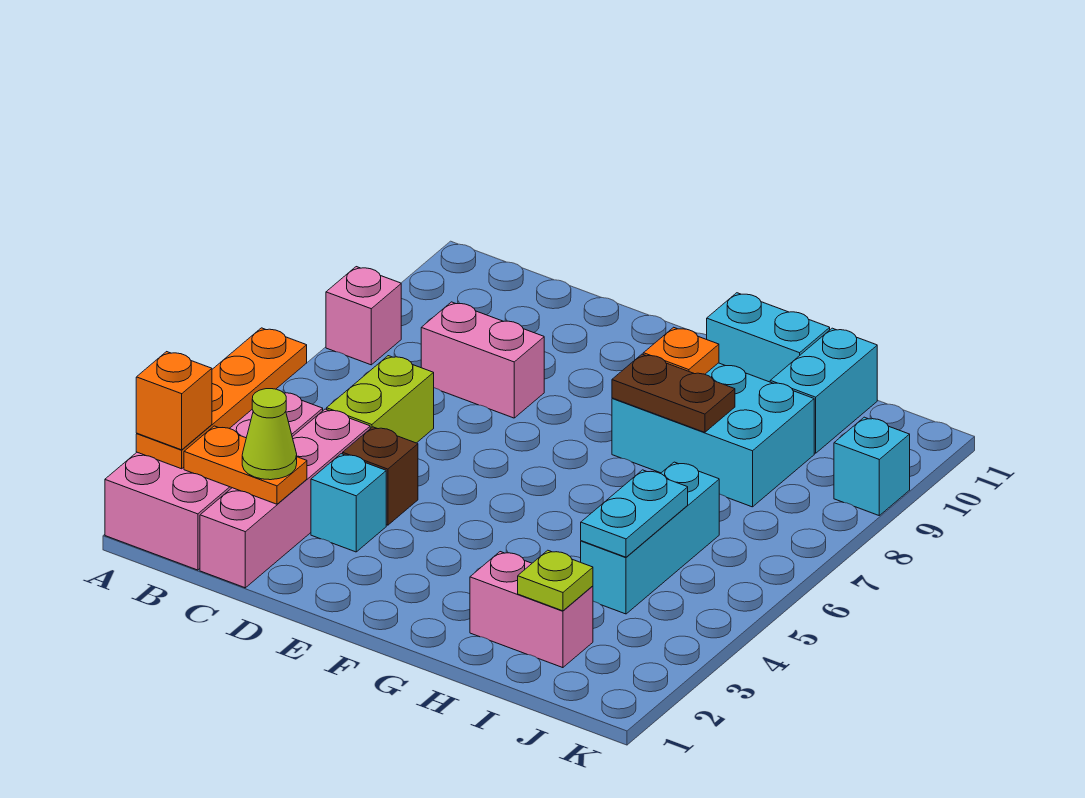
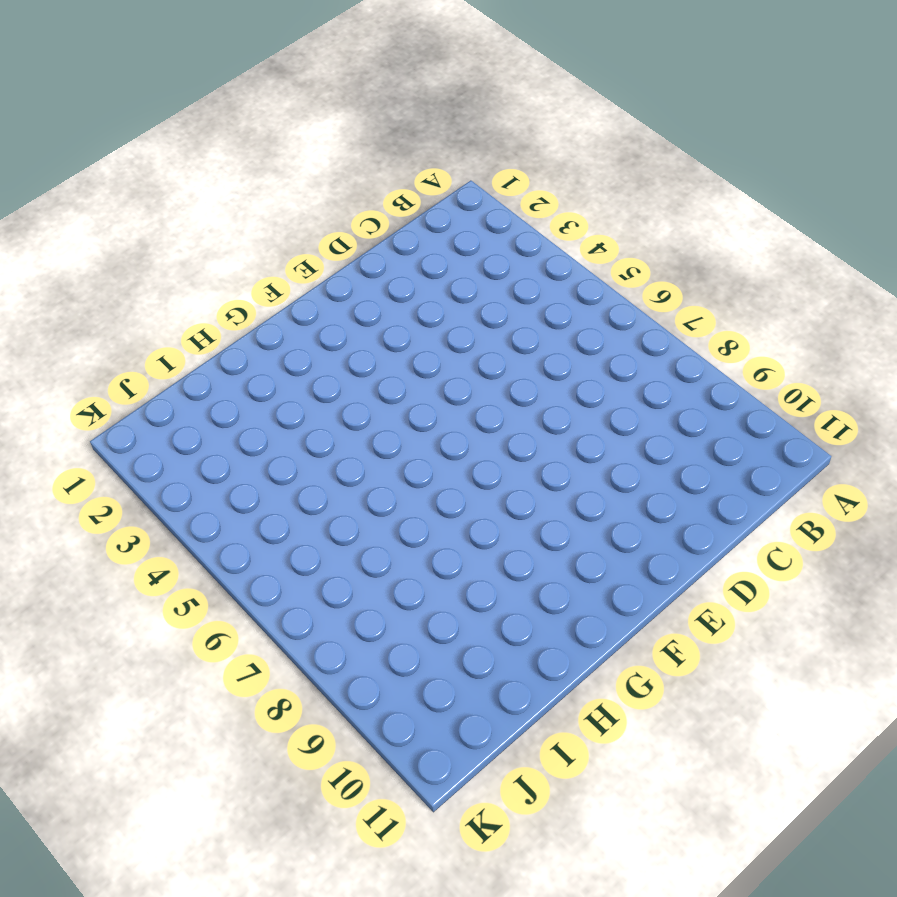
none -> pink 2x4 brick [105,393,323,570]
none -> pink 1x1 brick [326,267,401,365]
none -> pink 1x4 brick [200,409,370,588]

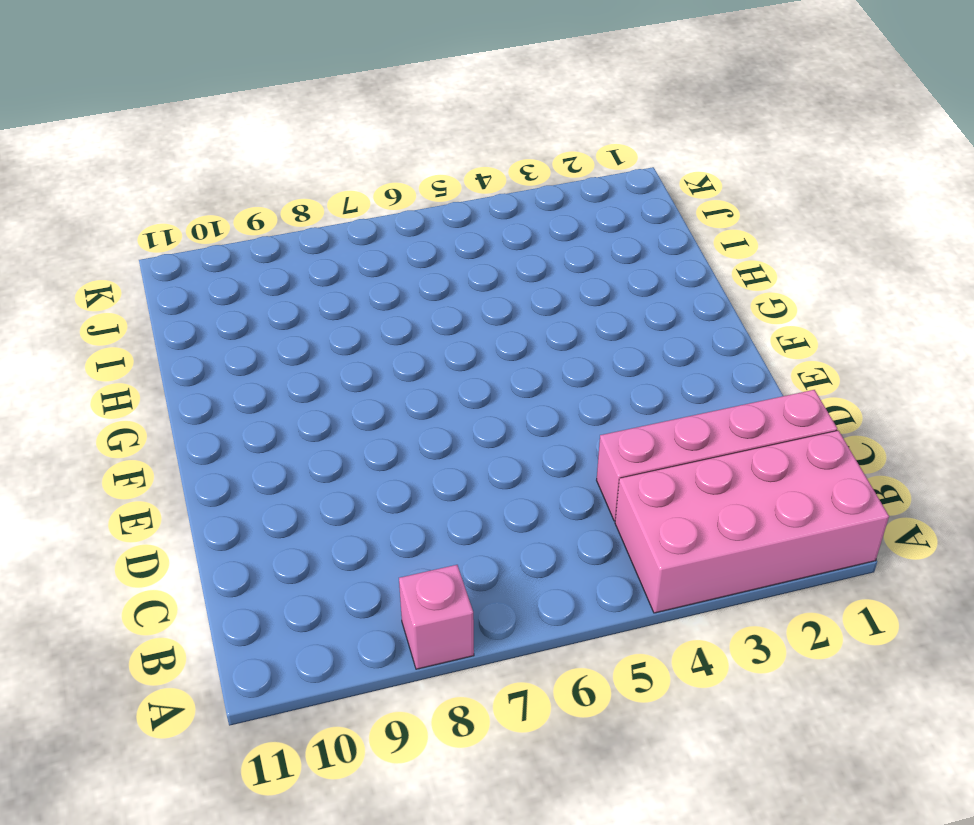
none -> lime 1x2 brick [327,356,434,443]
none -> pink 1x2 brick [421,302,544,418]
none -> cyan 1x1 brick [311,454,386,552]

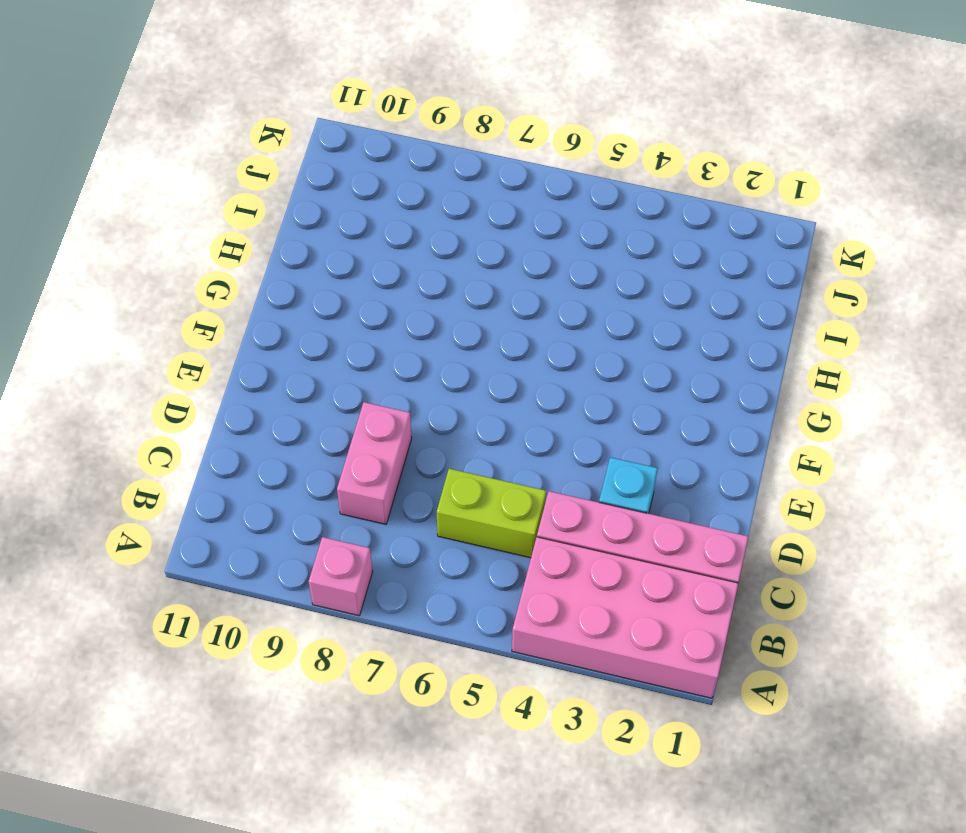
none -> brown 1x1 brick [343,427,418,525]
none -> cyan 2x3 brick [612,363,814,507]
none -> cyan 1x2 brick [707,293,830,382]

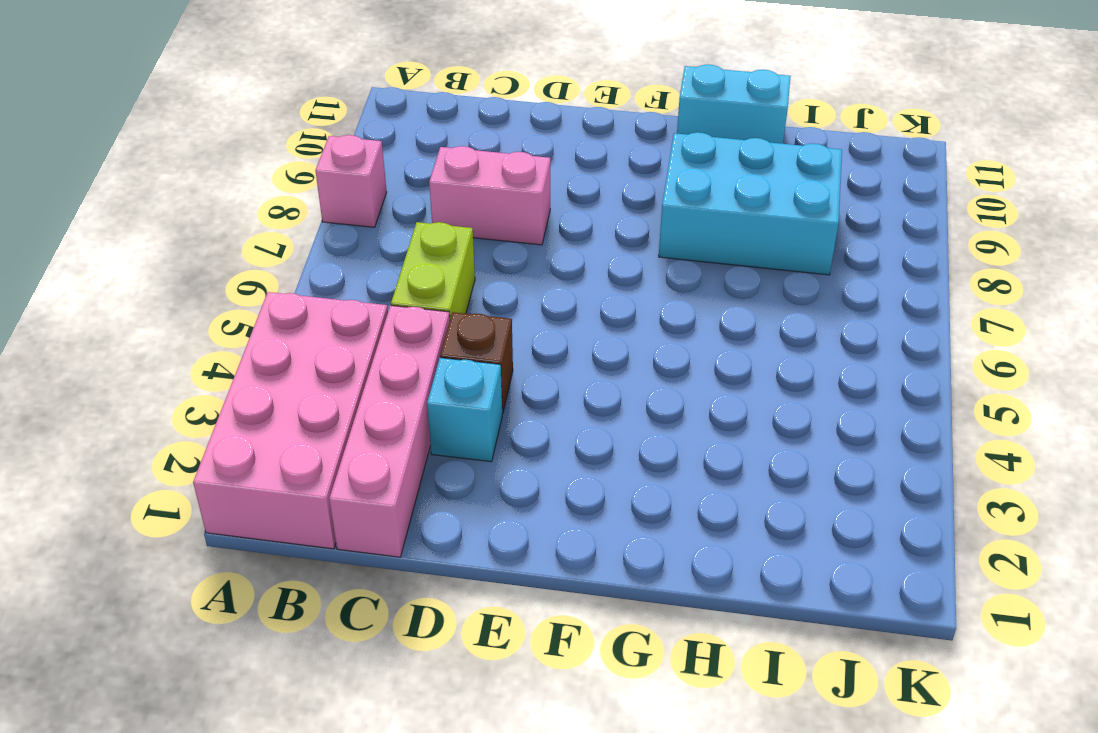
none -> pink 1x2 brick [470,552,593,668]
none -> cyan 1x3 brick [581,462,719,614]
none -> cyan 1x2 brick [770,328,877,453]

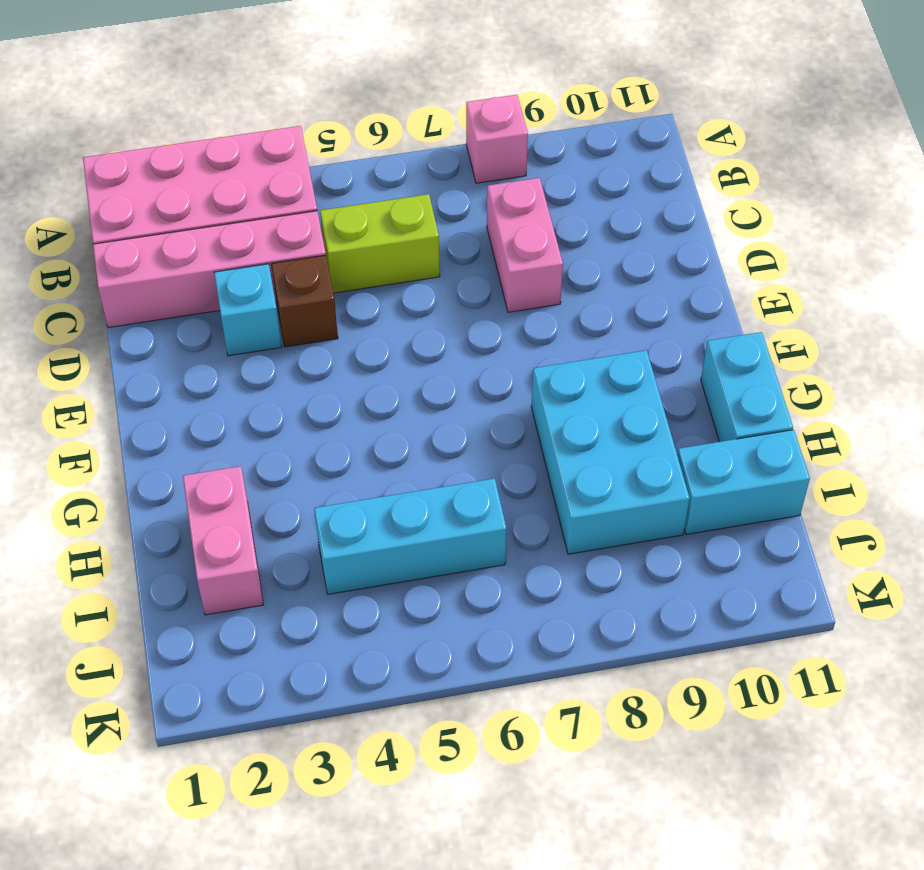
none -> cyan 1x1 brick [834,417,910,515]
none -> orange 1x4 plate [136,328,307,469]
none -> orange 1x2 plate [184,426,307,504]

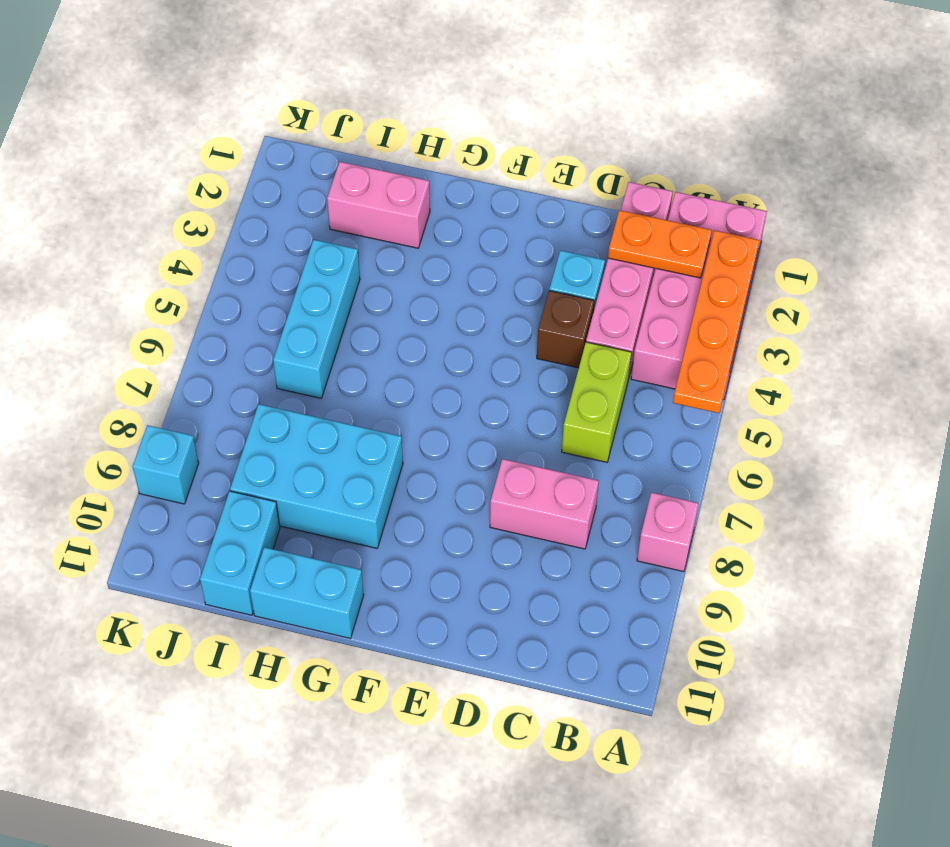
none -> brown 1x2 plate [612,354,735,432]
none -> orange 1x1 plate [643,327,719,374]
none -> lime 1x1 plate [518,550,593,611]

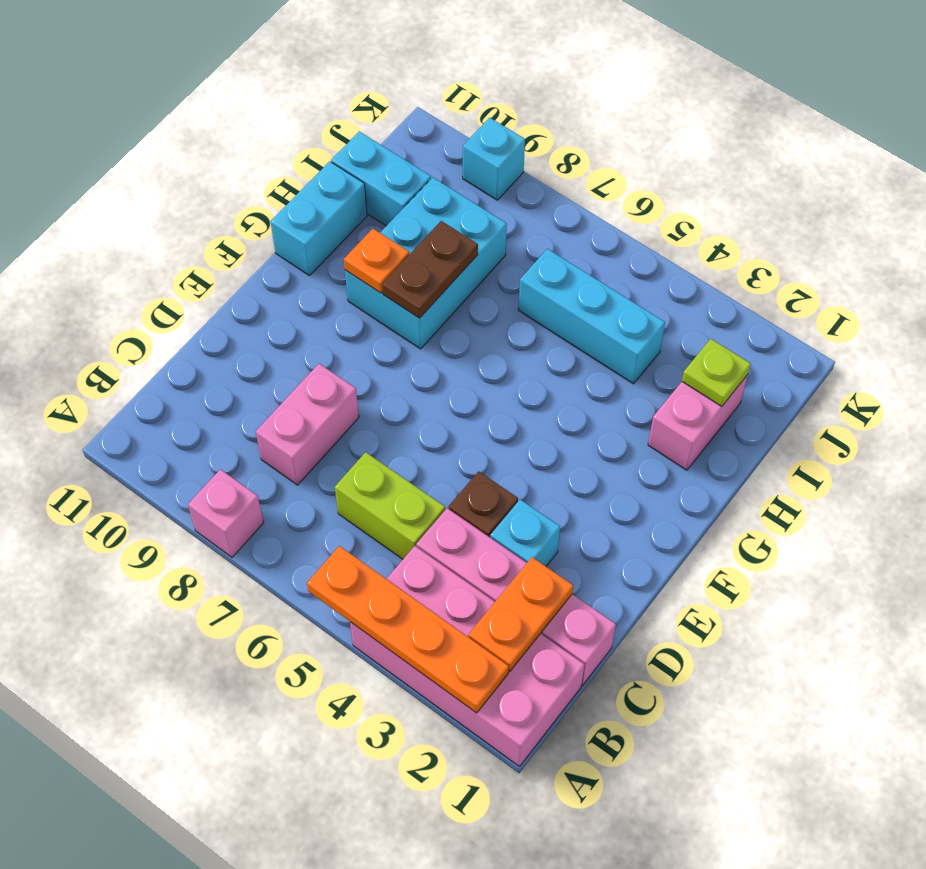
none -> cyan 1x2 plate [581,470,688,557]
none -> orange 1x1 brick [136,352,212,450]
none -> lime 1x1 cone [242,389,297,480]

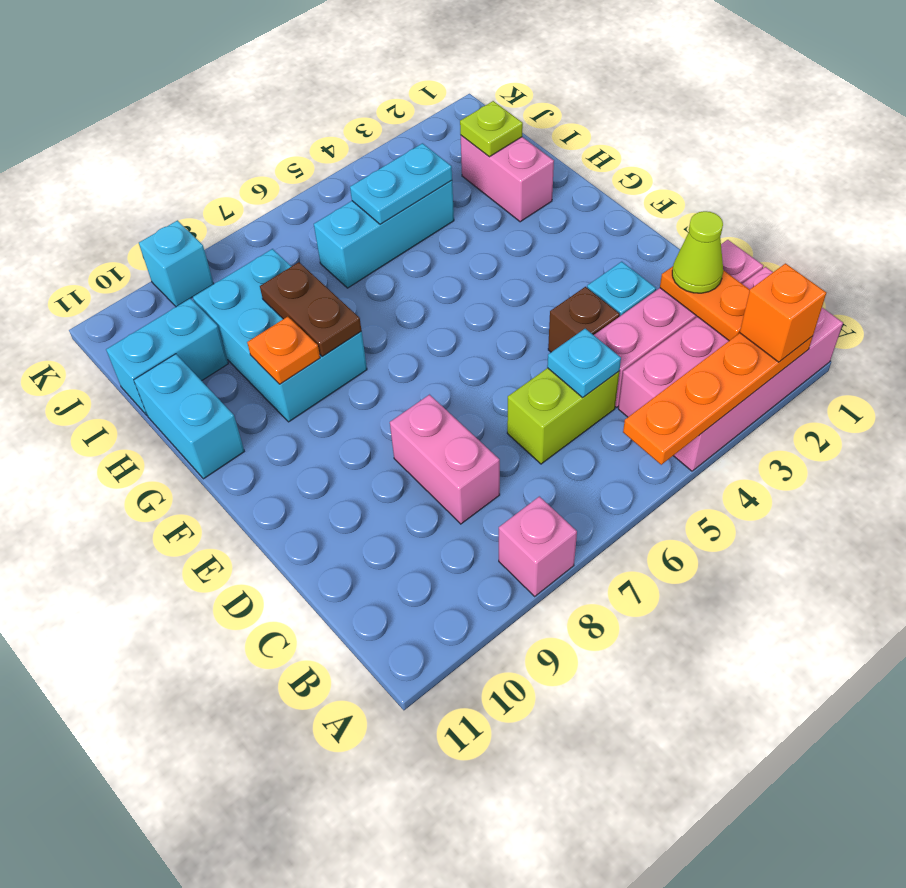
cyan 1x1 plate [547,329,621,397] -> none

